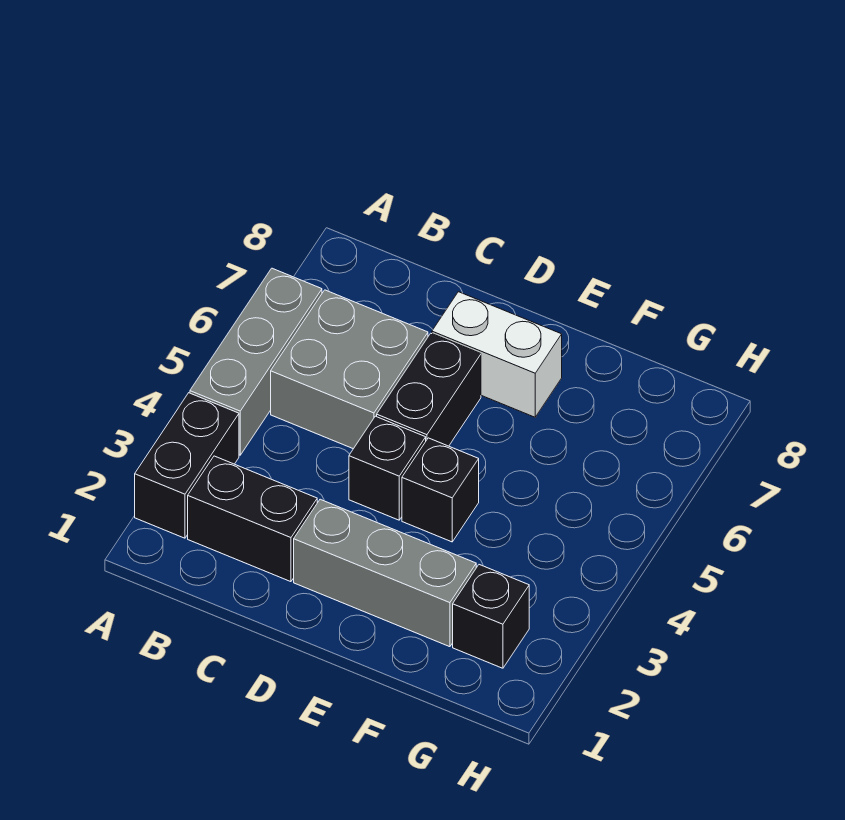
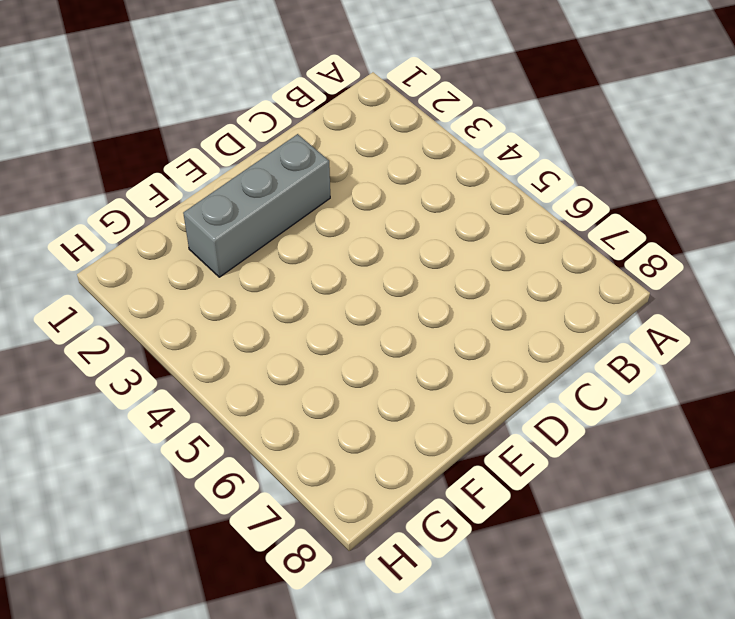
none -> black 1x2 brick [135,393,239,538]
none -> grey 1x3 brick [190,268,322,455]

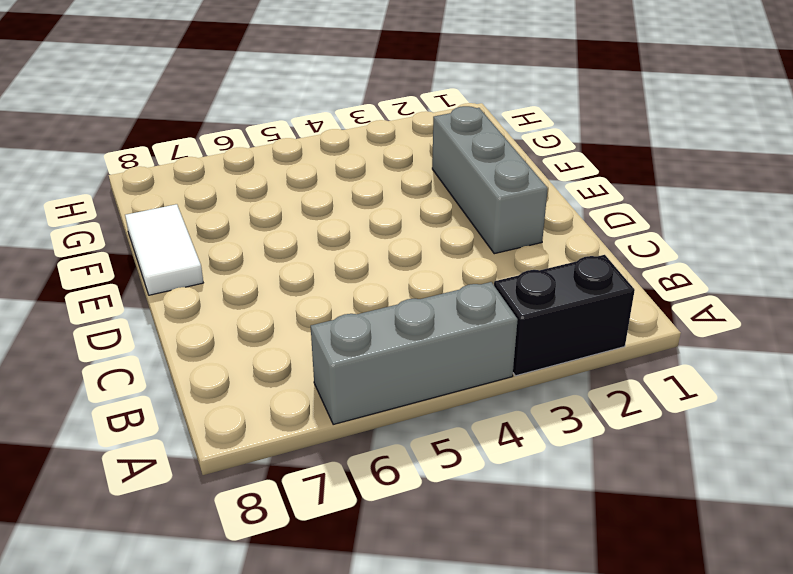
white 1x2 tile [125,204,203,295] -> none
none -> black 1x2 brick [188,456,317,582]
none -> grey 2x2 brick [271,290,428,449]

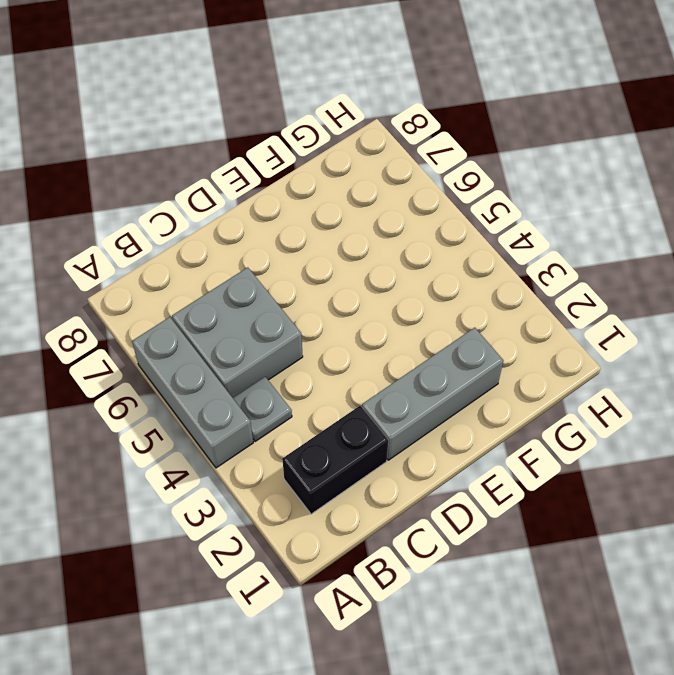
grey 1x1 plate [233,377,292,441] -> none
none -> black 1x2 brick [135,393,239,538]
none -> black 1x1 brick [349,416,426,520]

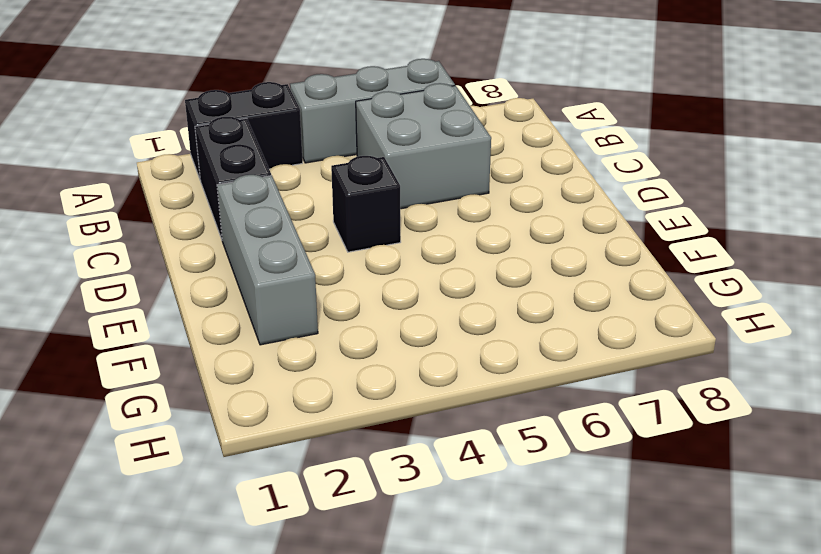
none -> black 1x2 brick [377,333,481,446]
none -> white 1x2 brick [432,292,562,417]

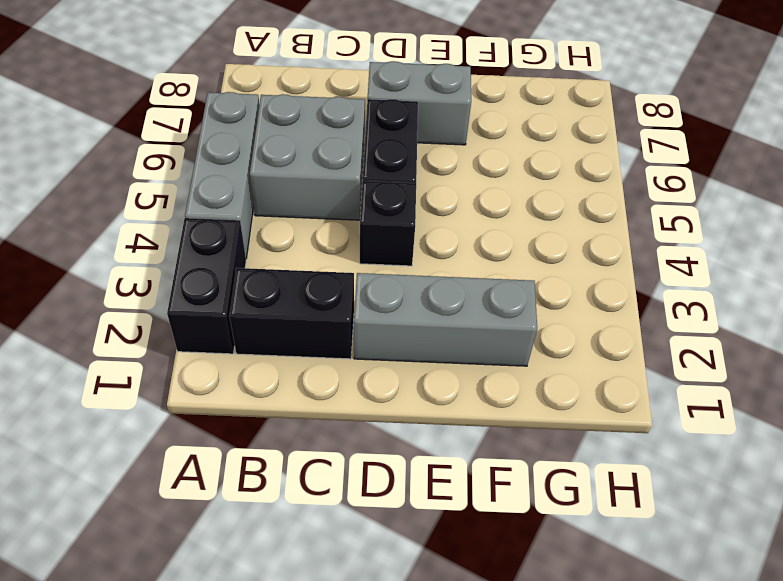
grey 1x2 brick [368,61,471,145] -> white 1x2 brick [432,292,562,417]
none -> black 1x1 brick [402,438,479,542]
none -> black 1x1 brick [453,565,529,668]

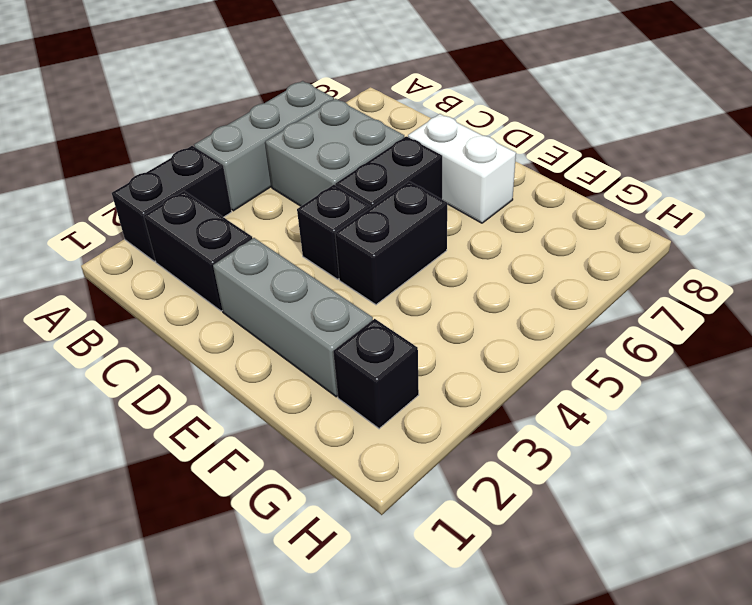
black 1x2 brick [335,181,447,305] -> black 1x1 brick [402,438,479,542]

